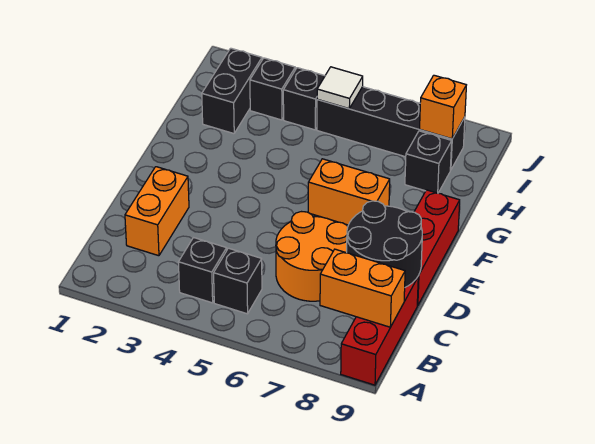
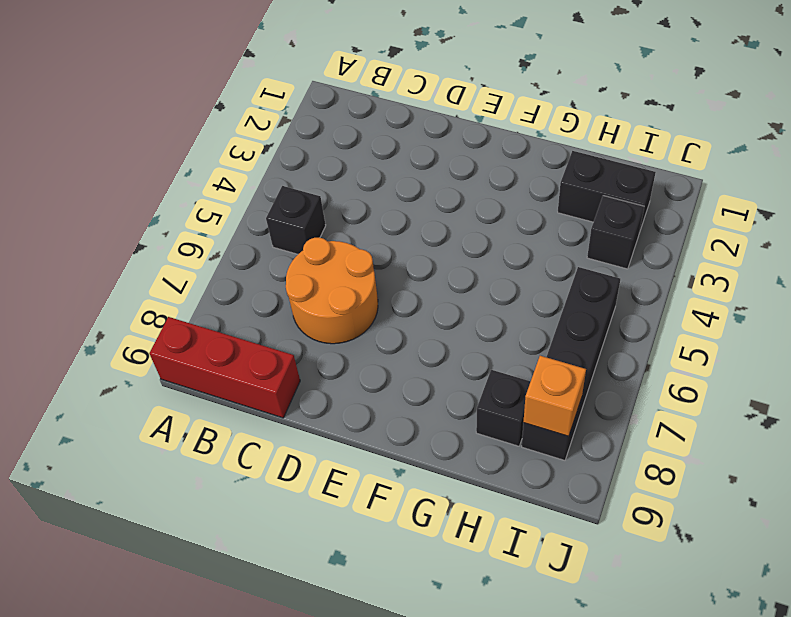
none -> black 1x1 brick [178,238,227,303]
none -> orange 1x2 brick [125,167,189,256]
none -> red 1x3 brick [414,190,460,306]

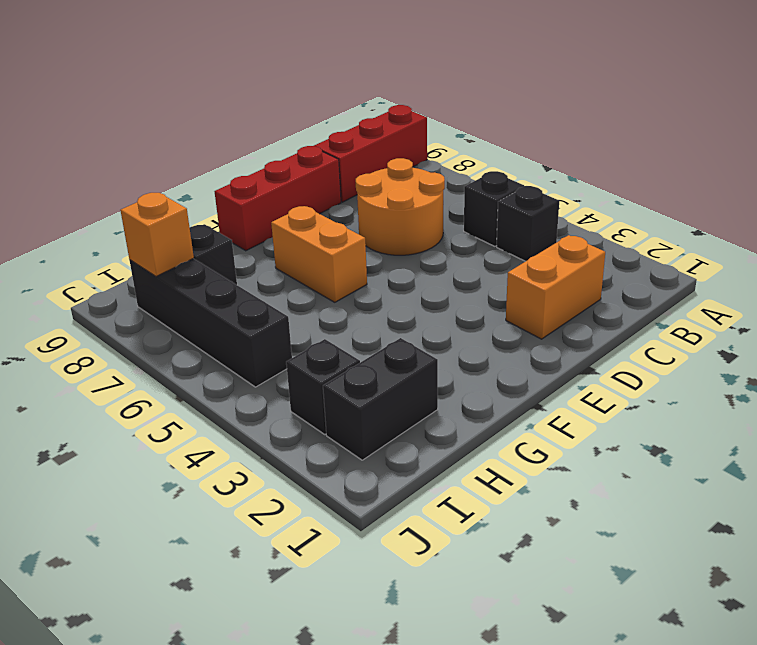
none -> black 1x1 brick [283,68,325,130]
none -> orange 1x2 brick [320,249,405,327]
none -> black 2x2 round brick [347,201,422,287]

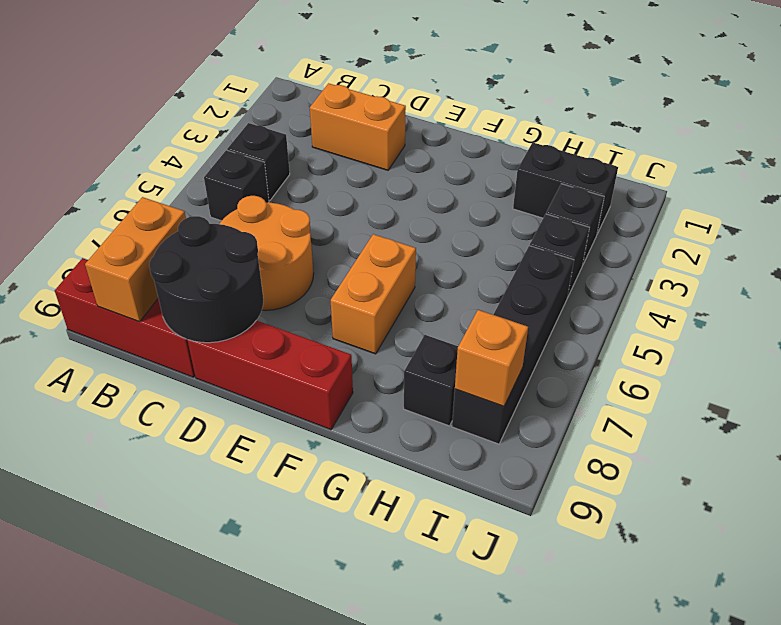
none -> white 1x1 tile [317,67,363,109]

